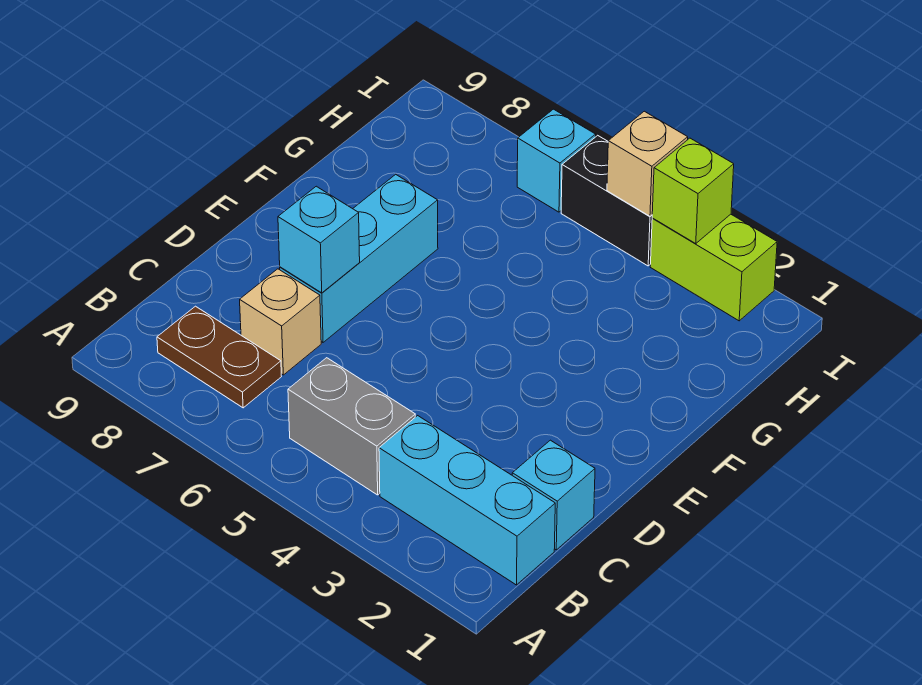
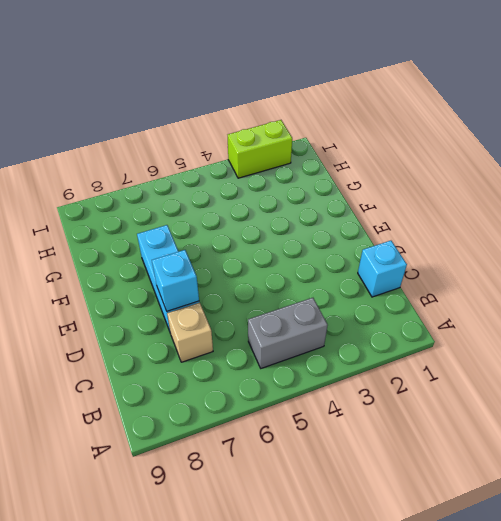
none -> cyan 1x3 brick [379,416,555,585]
none -> brown 1x2 plate [157,306,281,408]
none -> black 1x2 brick [561,135,652,266]

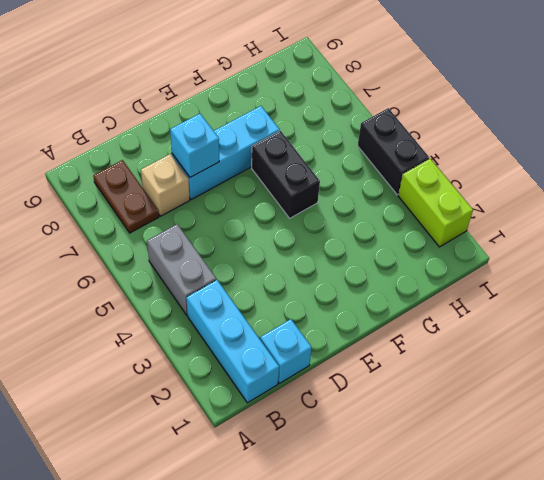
black 1x2 brick [252,131,320,218] -> none
none -> cyan 1x1 brick [517,109,596,212]
none -> lime 1x1 brick [652,138,734,243]
none -> tan 1x1 brick [607,111,688,216]

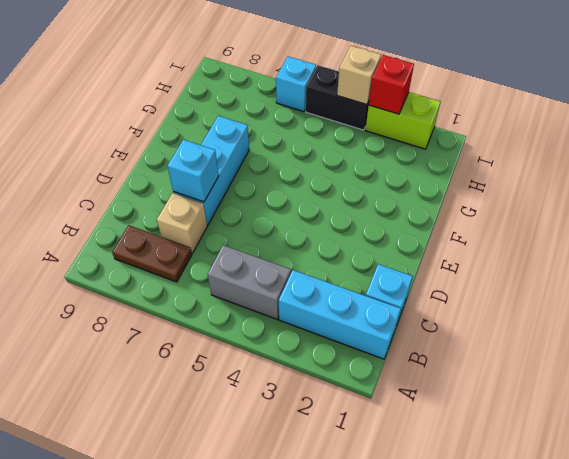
red 1x1 brick [369,55,414,114] -> lime 1x1 brick [652,138,734,243]

